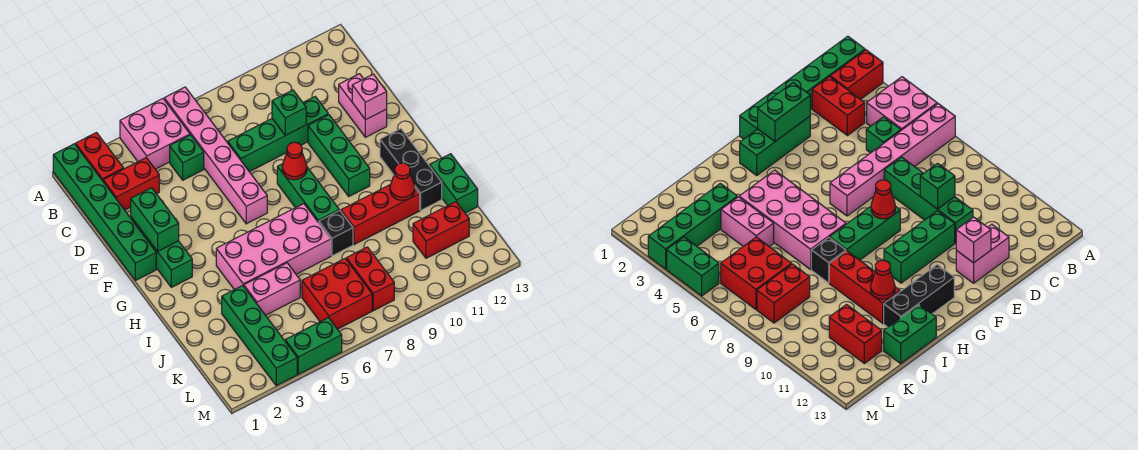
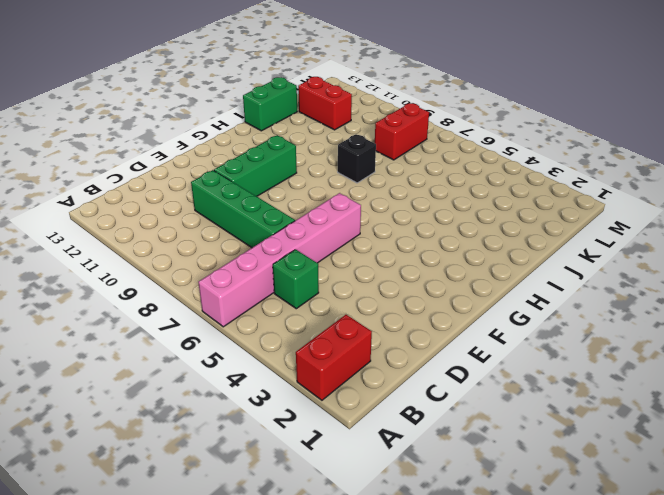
none -> green 1x6 brick [53,144,156,281]
none -> pink 2x2 brick [120,99,190,169]
none -> red 1x2 brick [103,158,159,210]

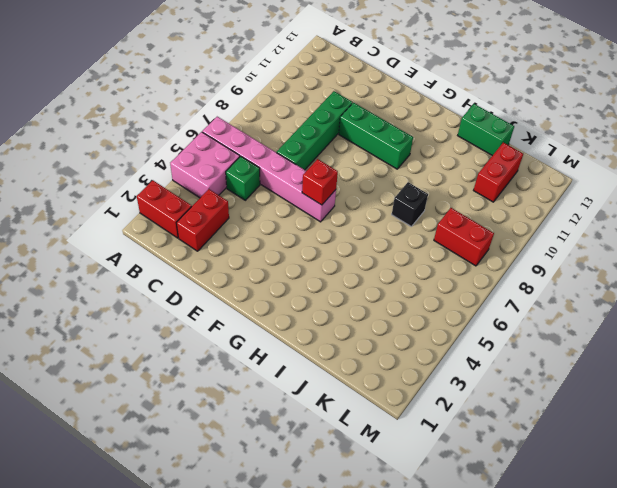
red 1x1 brick [302,159,338,205] -> none
none -> green 1x6 brick [53,144,156,281]
none -> pink 1x2 brick [339,74,387,137]
none -> green 1x3 brick [131,217,192,287]

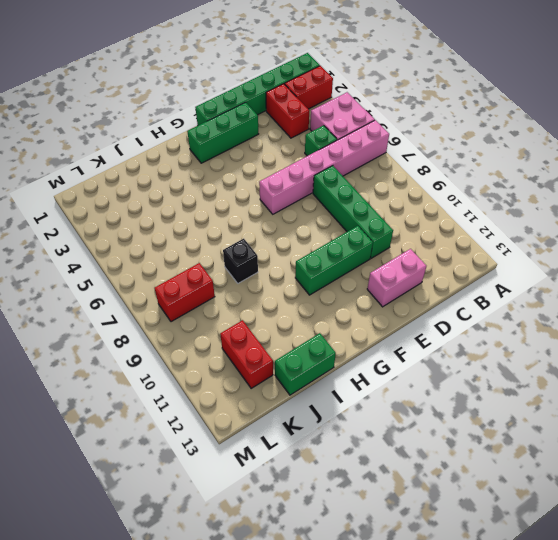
none -> green 1x3 brick [277,164,339,223]
none -> black 1x3 brick [380,129,442,210]
none -> pink 2x4 brick [216,204,331,290]

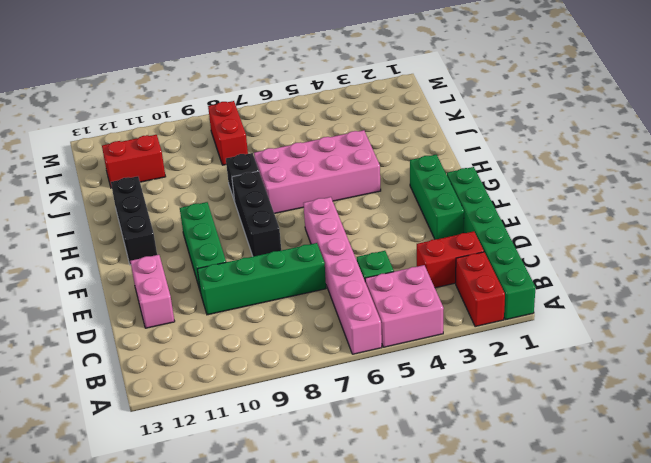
black 1x3 brick [232,171,281,256] -> green 1x3 brick [277,164,339,223]
none -> red 1x3 brick [341,185,420,245]
none -> green 1x2 brick [430,154,478,213]
none -> green 1x4 brick [222,286,297,386]

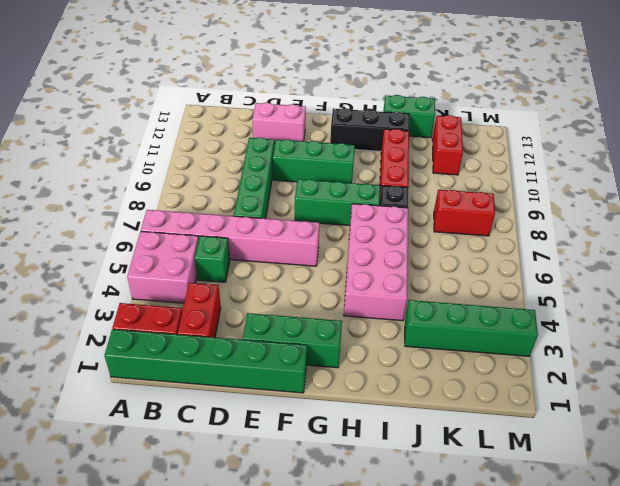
none -> pink 1x2 brick [244,263,300,315]
none -> red 2x2 brick [302,259,372,329]
none -> green 1x2 brick [285,318,342,374]

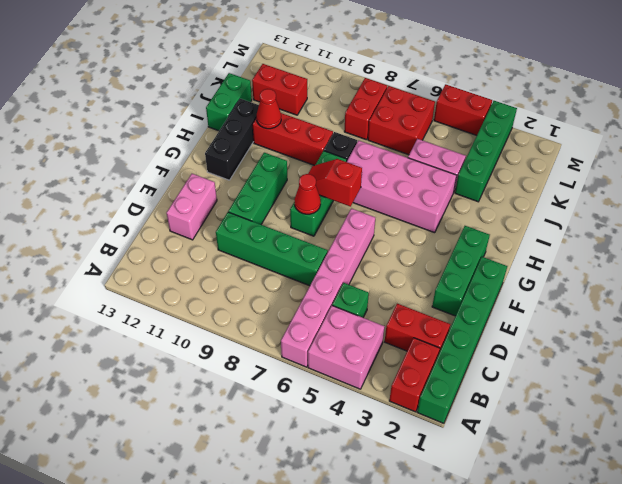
red 1x2 slope [308,159,362,207] -> none
red 1x2 brick [434,84,492,135] -> green 1x2 brick [285,318,342,374]
none -> green 1x1 brick [272,90,306,135]
none -> green 1x2 brick [131,188,179,251]
none -> pink 1x1 brick [352,74,387,120]

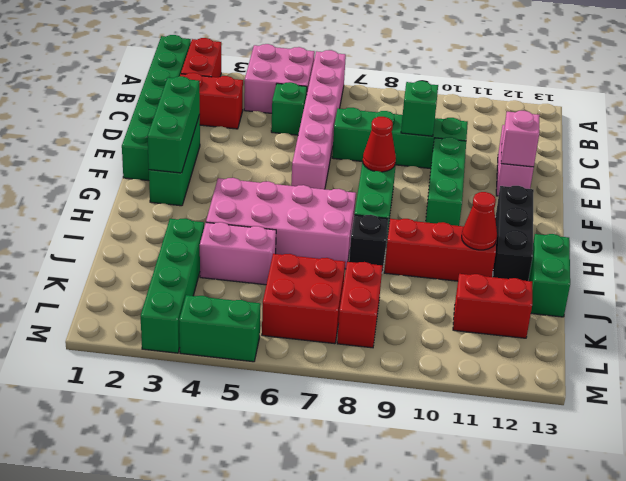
green 1x3 brick [147,76,200,173] -> green 1x2 brick [131,188,179,251]

